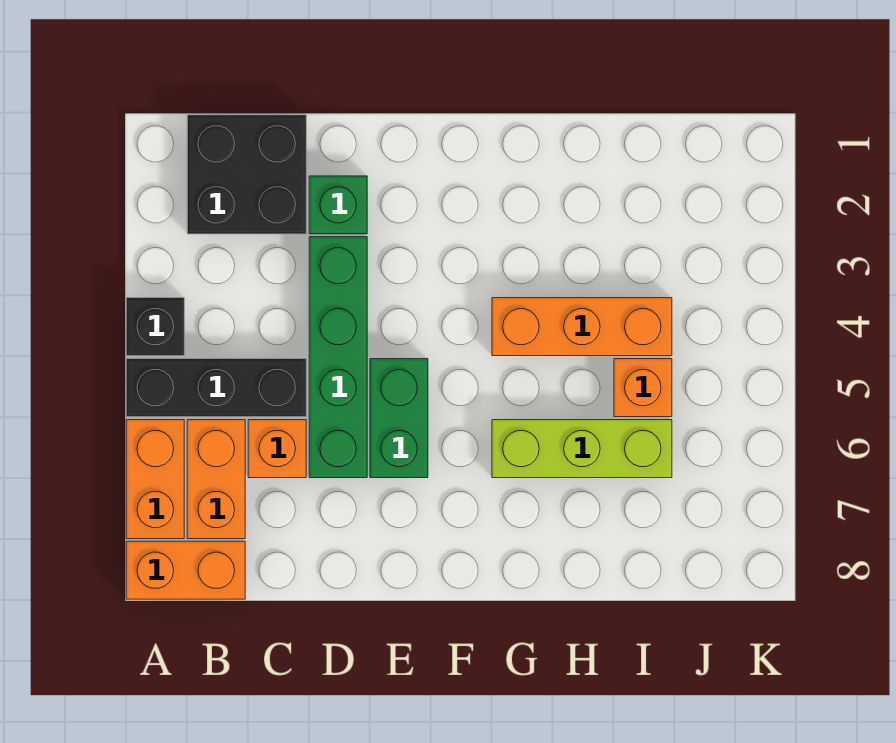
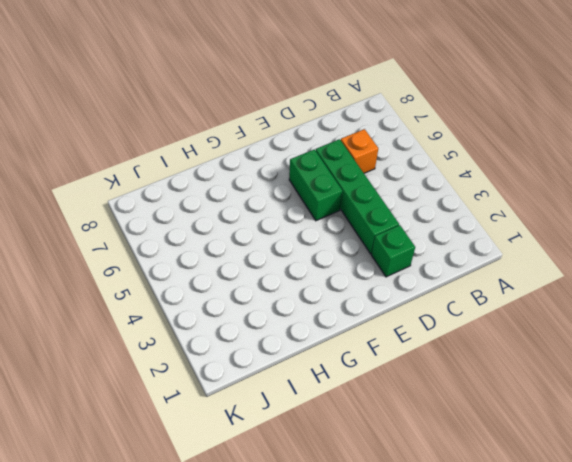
none -> black 1x1 brick [126,298,184,356]
none -> black 1x3 brick [126,359,306,417]
none -> orange 1x2 brick [126,420,184,539]

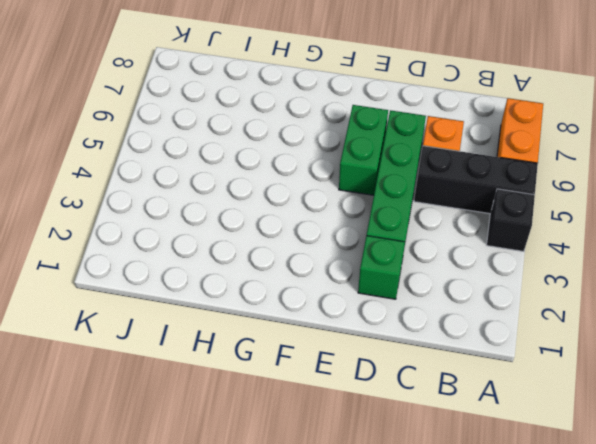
none -> orange 1x2 brick [126,541,245,599]
none -> black 2x2 brick [187,115,306,234]
none -> orange 1x2 brick [187,420,245,539]

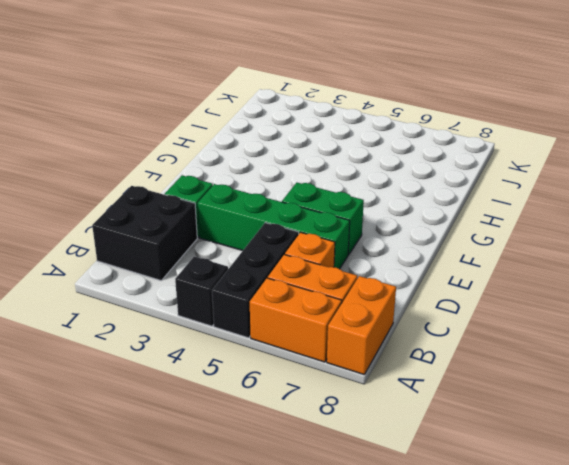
none -> orange 1x3 brick [492,298,672,356]
none -> lime 1x3 brick [492,420,672,478]
none -> orange 1x1 brick [614,359,672,417]

